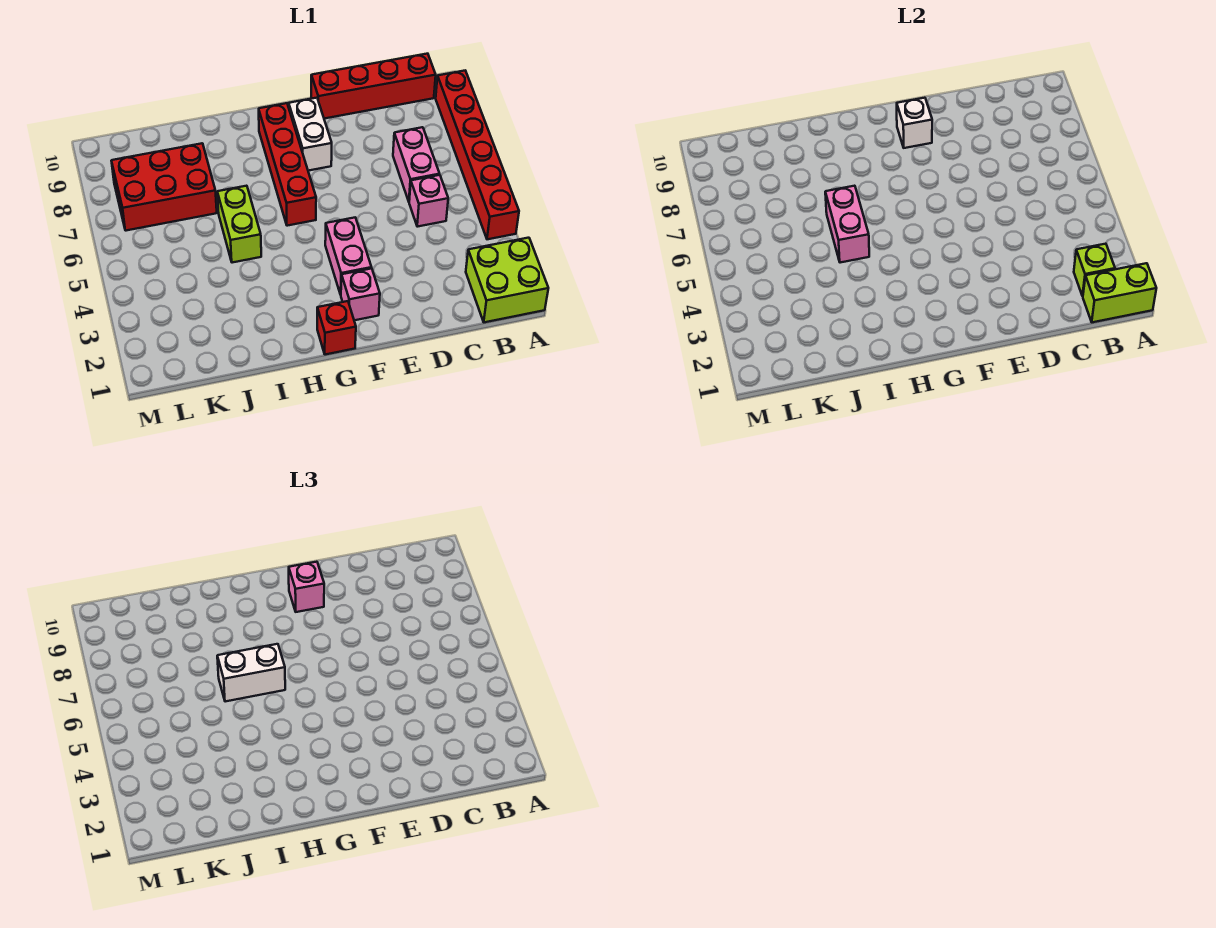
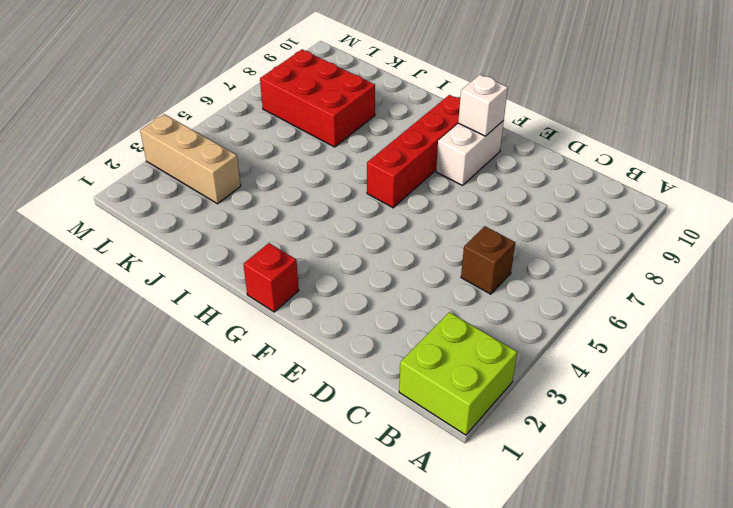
brown 1x1 brick [461,226,515,294] -> pink 1x1 brick [409,175,448,227]
tan 1x3 brick [140,114,241,204] -> none
none -> red 1x6 brick [436,71,519,239]
none -> red 1x4 brick [311,54,436,119]
none -> pink 1x2 brick [393,127,440,201]

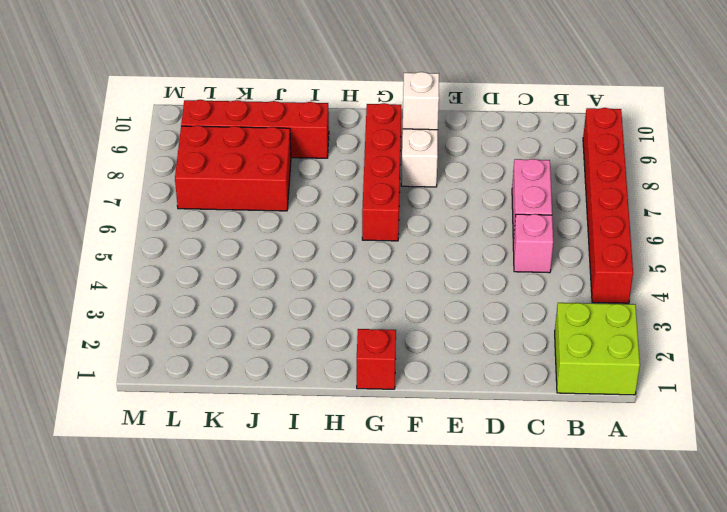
red 1x4 brick [181,100,329,158] -> red 1x4 brick moved to [311,54,436,119]
none -> pink 1x1 brick [341,268,380,320]
none -> pink 1x2 brick [325,218,372,295]
none -> lime 1x2 brick [217,186,261,263]

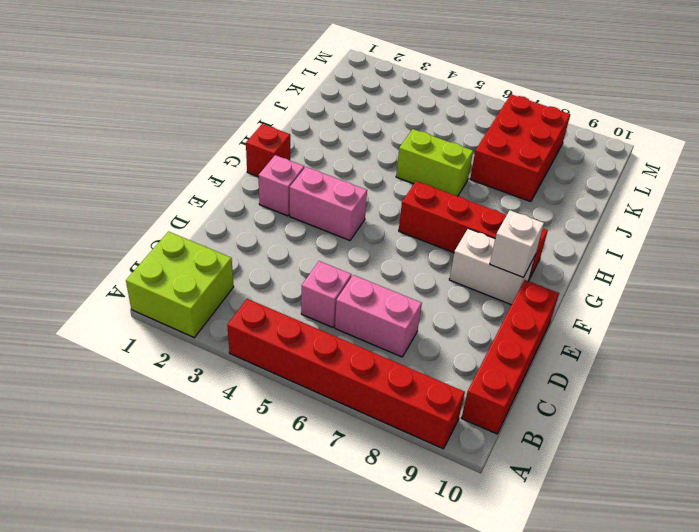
none -> lime 1x2 brick [1083,263,1156,322]
none -> lime 1x1 brick [1074,244,1115,296]
none -> pink 1x2 brick [825,186,869,263]

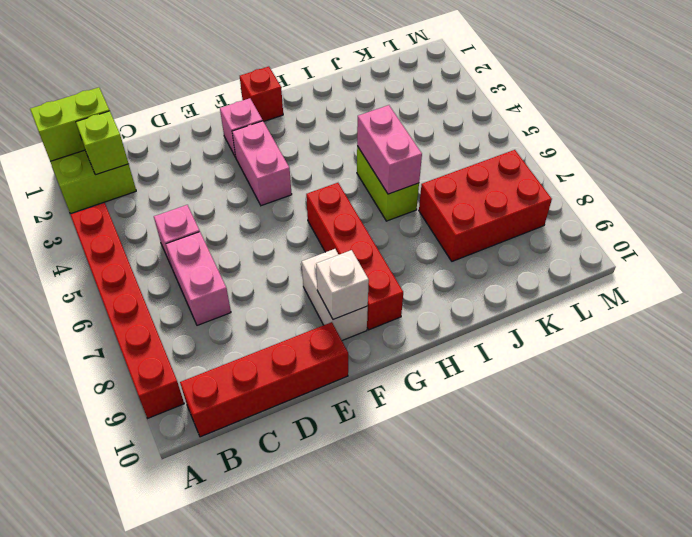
none -> pink 1x1 brick [289,562,324,612]
none -> white 1x2 brick [217,644,285,702]

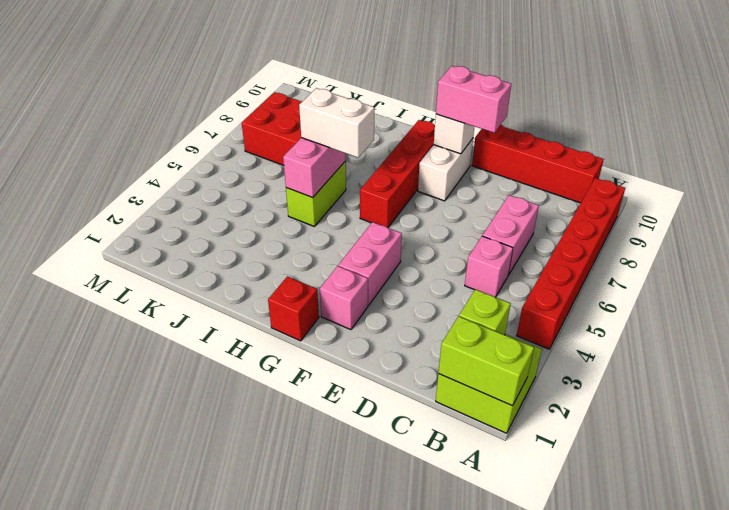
pink 1x2 brick [436,66,511,133] -> pink 1x1 brick [289,562,324,612]

